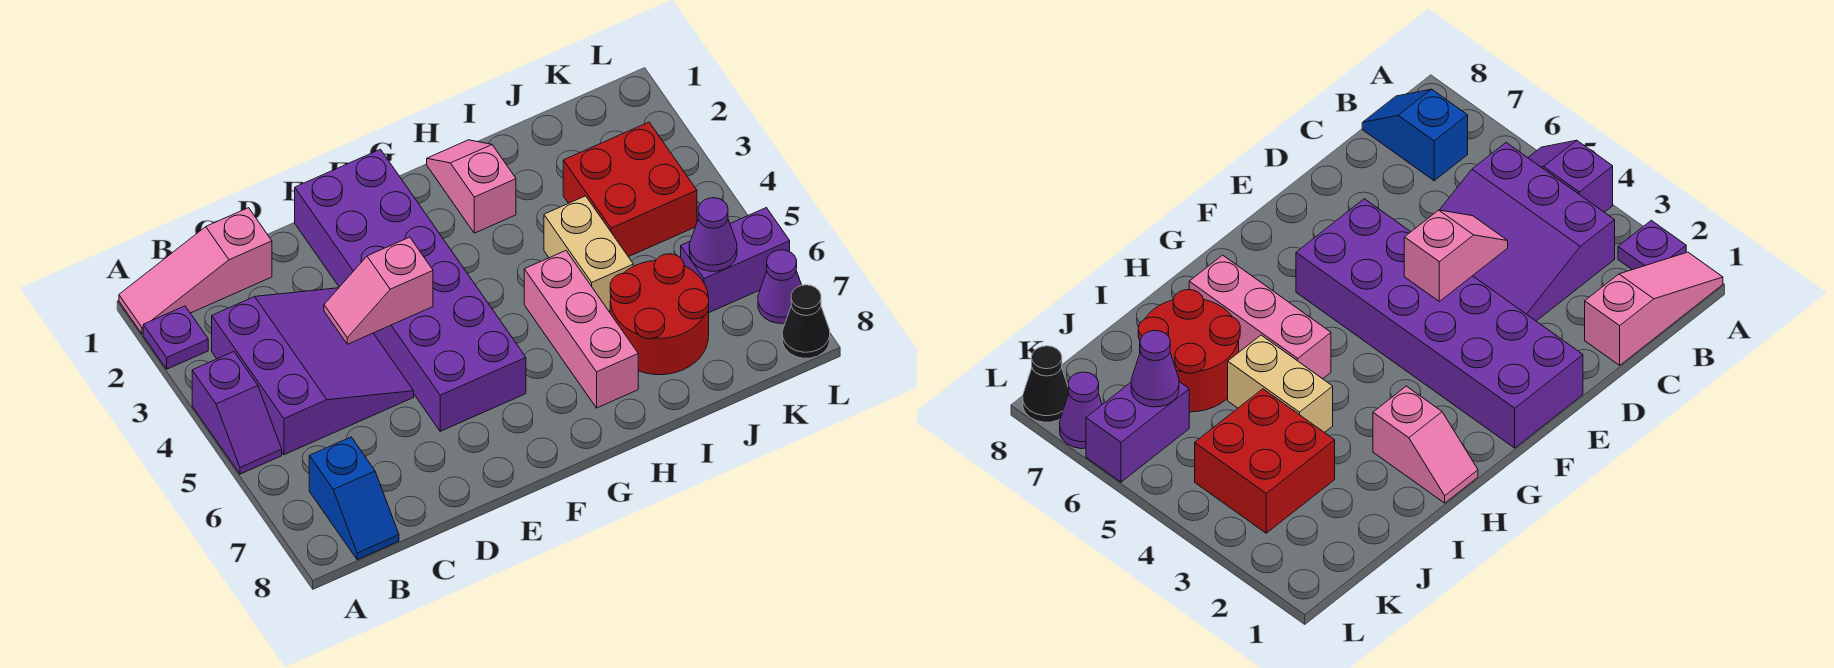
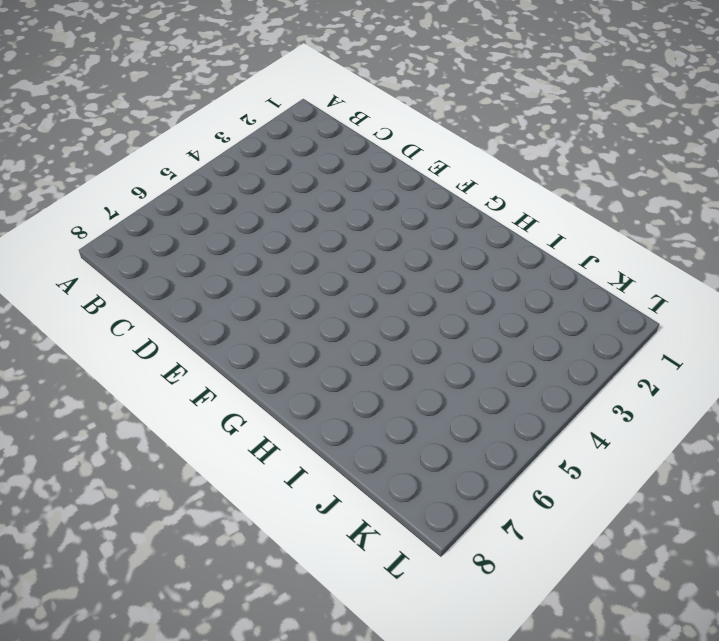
none -> pink 1x3 slope [119,208,272,334]
none -> purple 1x1 plate [143,306,208,369]
none -> purple 1x2 slope [192,352,282,474]

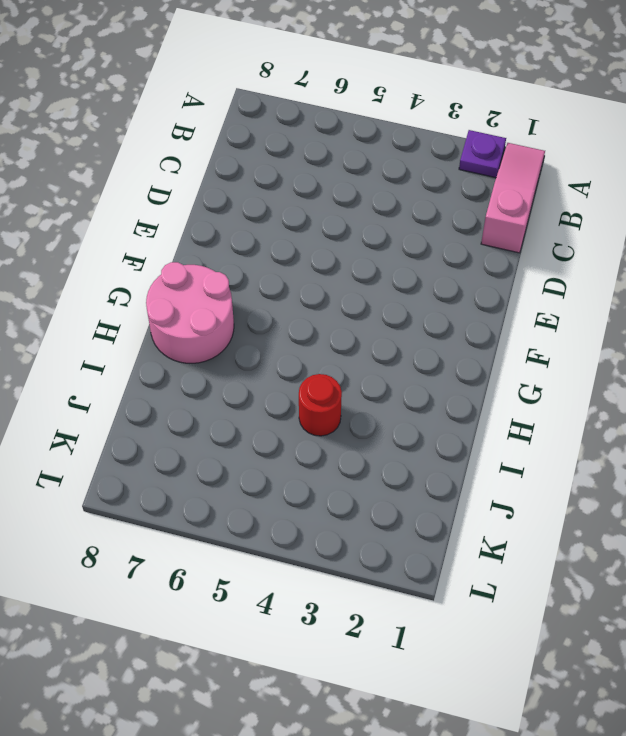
pink 2x2 round brick [146,262,234,363] -> pink 1x3 brick [524,251,638,408]
red 1x1 round brick [299,374,342,436] -> tan 1x2 brick [544,196,633,311]
none -> purple 1x2 slope [192,352,282,474]
none -> purple 3x3 slope [212,288,414,455]
none -> blue 1x2 slope [309,437,399,560]

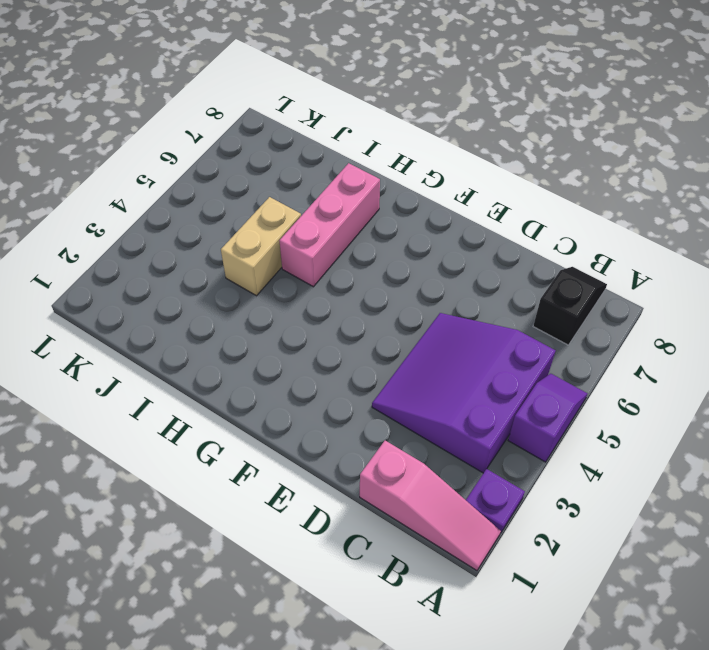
black 1x2 slope [533,267,607,345] -> blue 1x2 slope [309,437,399,560]
none -> purple 2x6 brick [295,149,526,431]
none -> pink 1x2 slope [427,140,516,233]
none -> red 2x2 round brick [610,254,709,375]

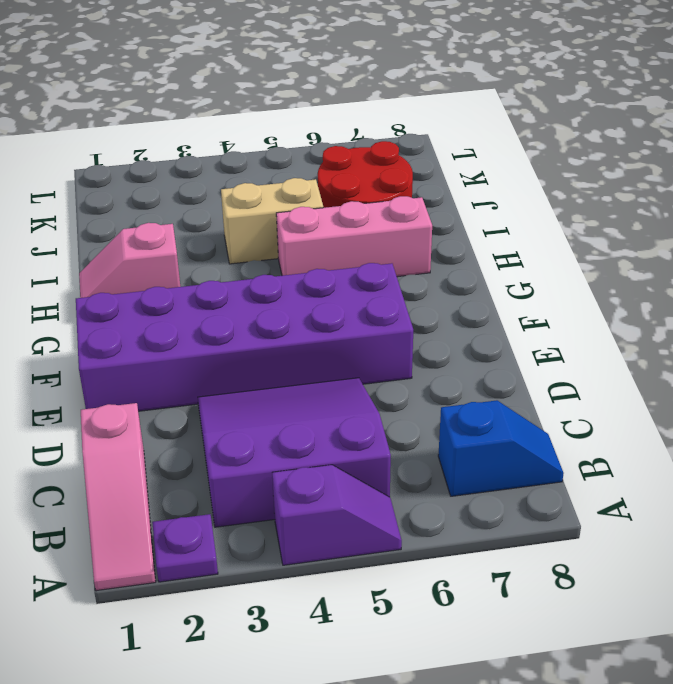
none -> red 2x2 brick [563,122,697,257]
none -> purple 1x2 brick [681,208,790,312]
none -> purple 1x1 cone [758,250,801,323]

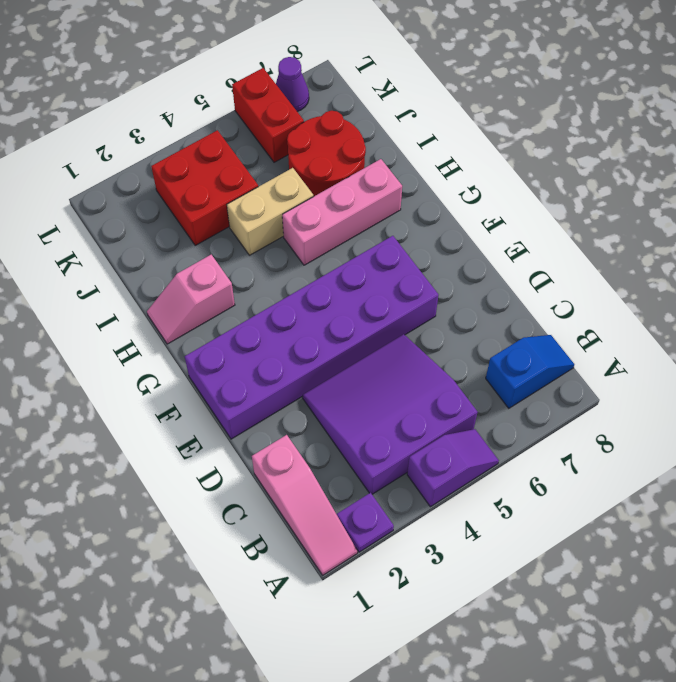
red 1x2 brick [232,68,304,162] -> purple 1x2 brick [681,208,790,312]
none -> black 1x1 cone [782,285,830,358]
none -> pink 1x2 slope [324,237,433,344]
none -> purple 1x1 cone [689,198,737,271]

